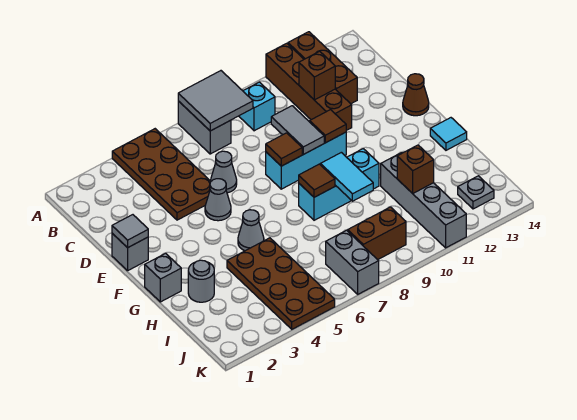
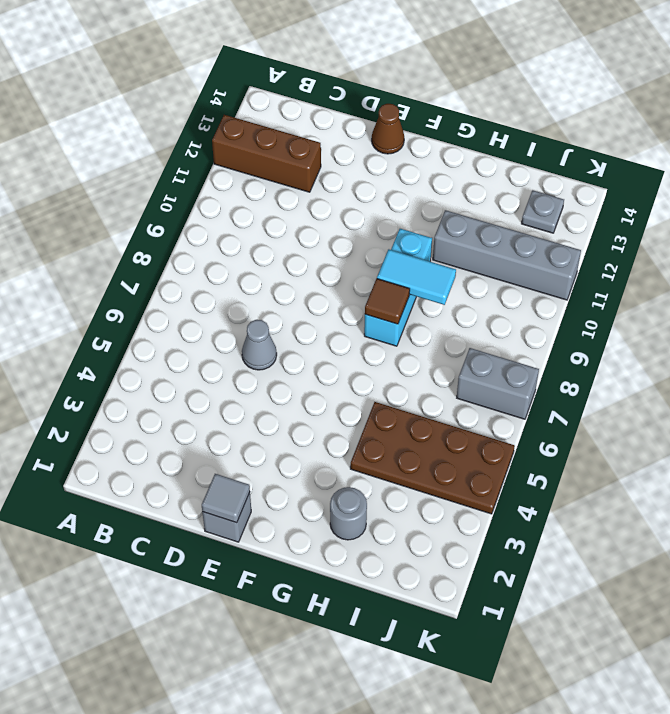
none -> brown 2x4 plate [112,129,211,220]
none -> grey 1x2 brick [178,101,231,154]
none -> brown 1x4 brick [266,43,352,130]

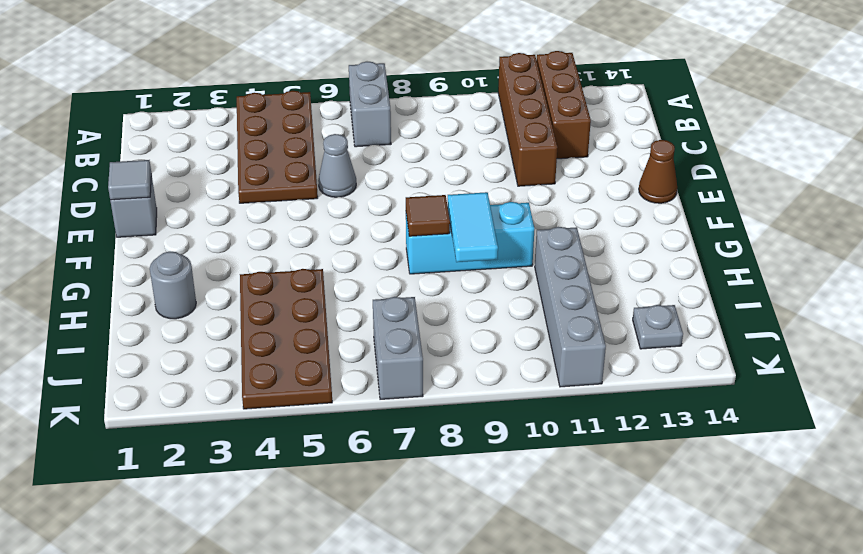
none -> cyan 1x1 brick [239,82,275,131]
none -> grey 1x1 cone [205,179,231,221]
none -> cyan 1x3 brick [266,132,346,189]

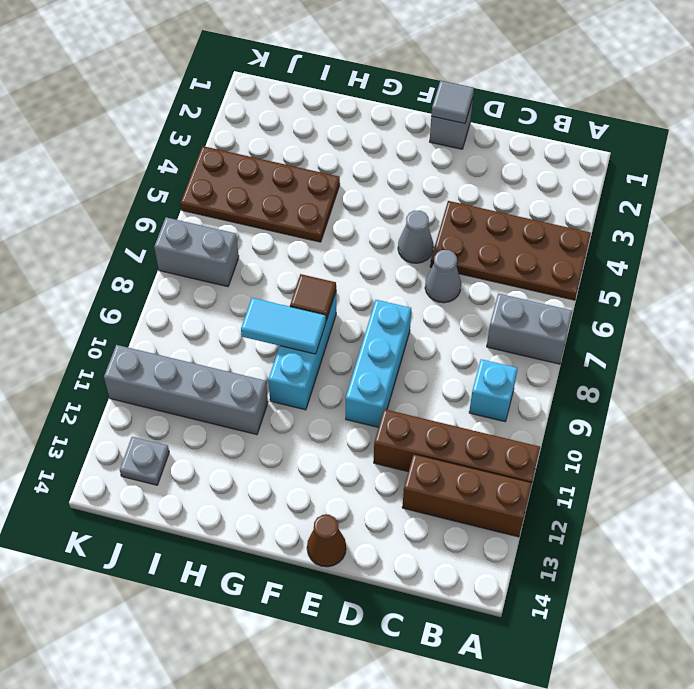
none -> grey 1x1 brick [145,253,181,302]
none -> grey 1x1 cone [238,210,264,251]
none -> cyan 1x1 tile [430,118,467,150]

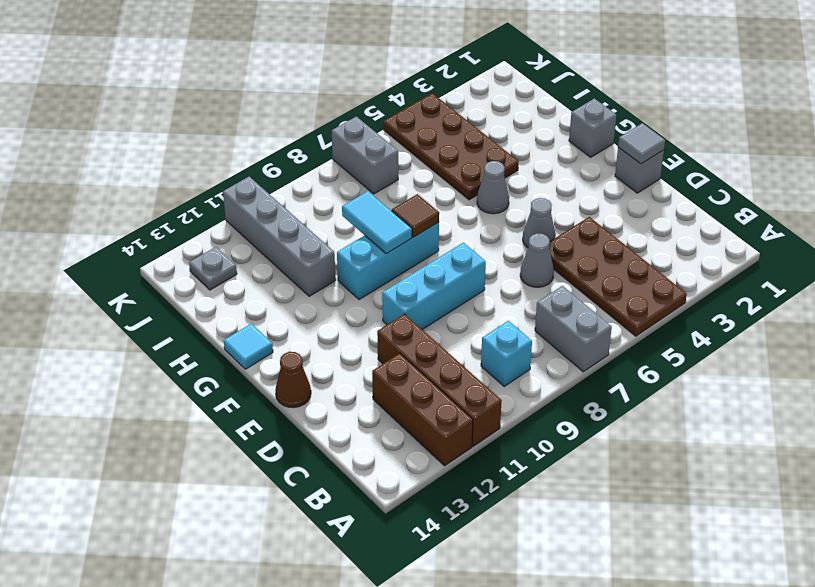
none -> grey 1x1 round brick [188,260,214,302]
none -> brown 1x2 brick [348,207,406,260]
none -> grey 2x2 tile [178,71,253,131]

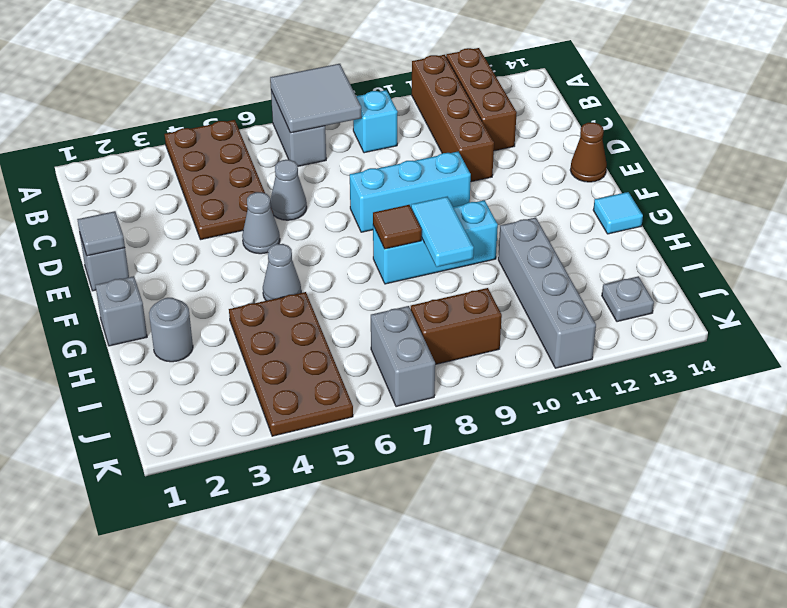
none -> brown 1x1 brick [299,51,335,100]
none -> grey 1x2 tile [271,106,324,154]
none -> brown 1x1 tile [266,133,302,166]

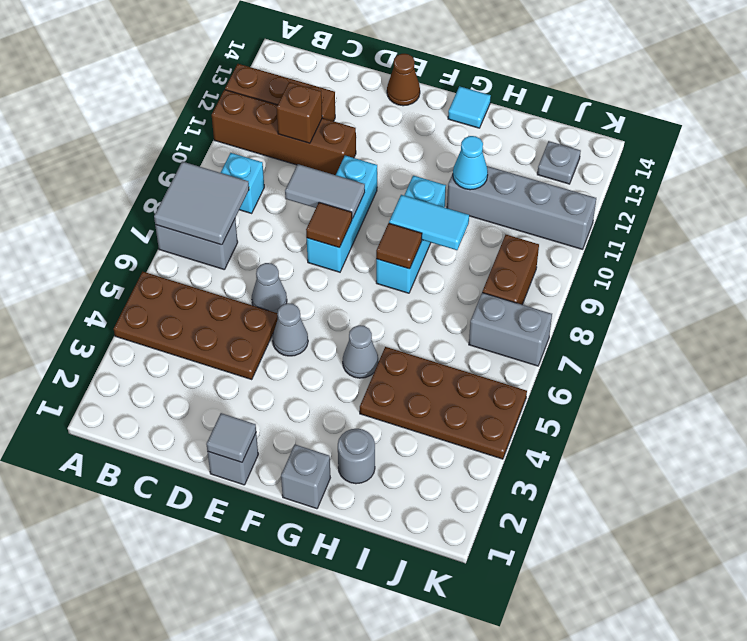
cyan 1x1 cone [453,136,488,190] -> none
none -> brown 1x1 tile [310,110,346,143]
none -> brown 1x1 brick [397,145,434,193]

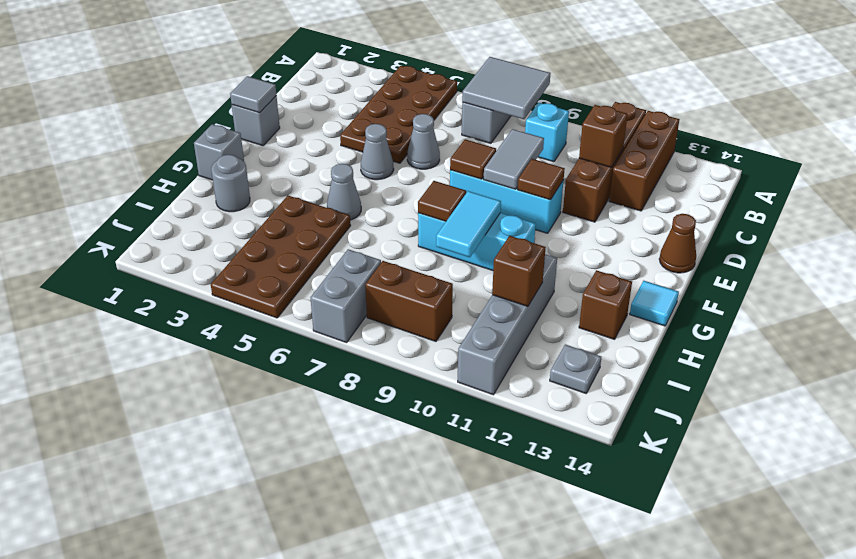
brown 1x1 brick [579,270,632,339] -> none

